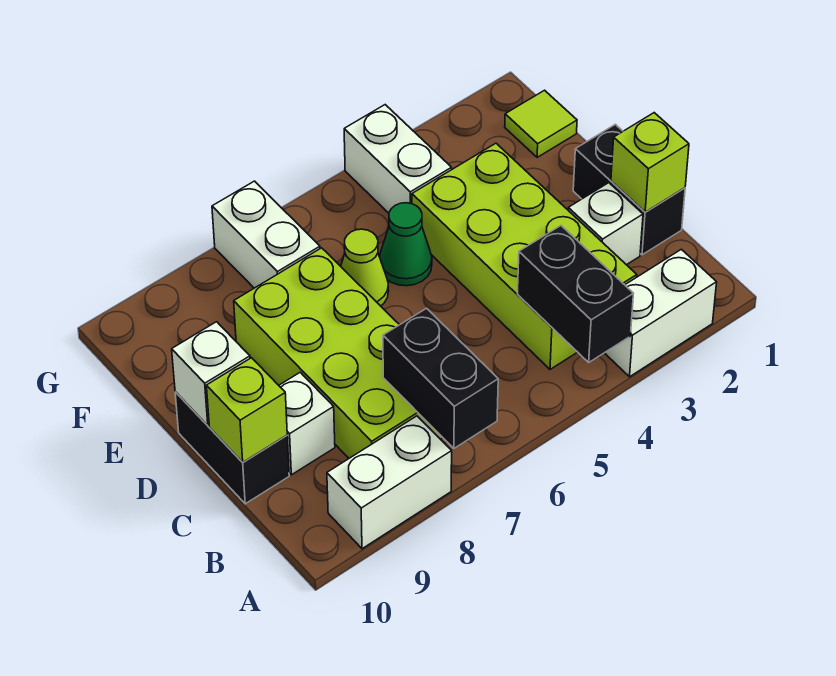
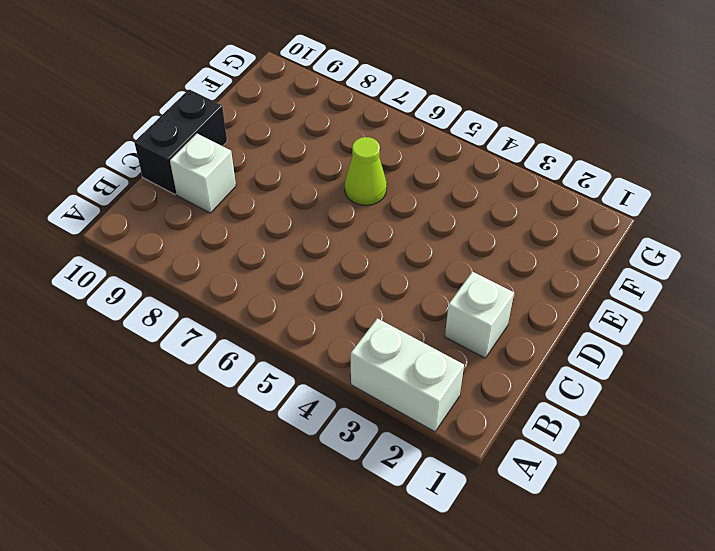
none -> white 1x2 brick [327,416,452,549]
none -> lime 2x4 brick [412,143,637,369]
none -> lime 2x4 brick [234,248,443,458]

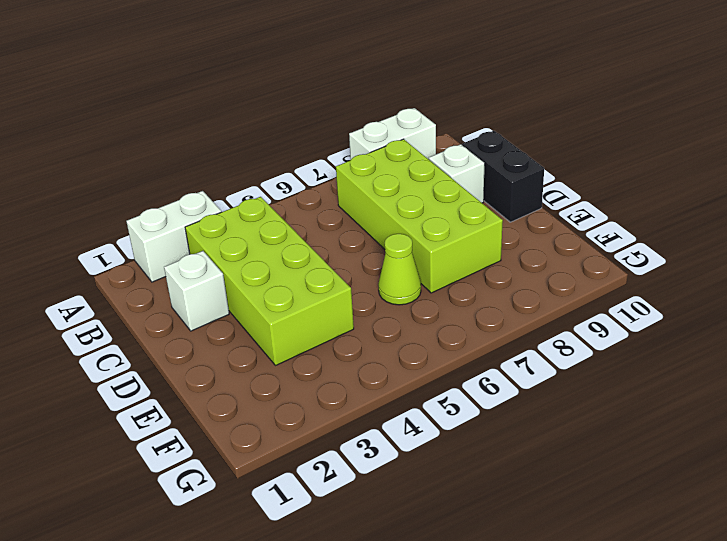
none -> black 1x2 brick [573,124,685,255]
none -> green 1x1 cone [380,203,432,286]
none -> lime 1x1 tile [505,90,577,157]

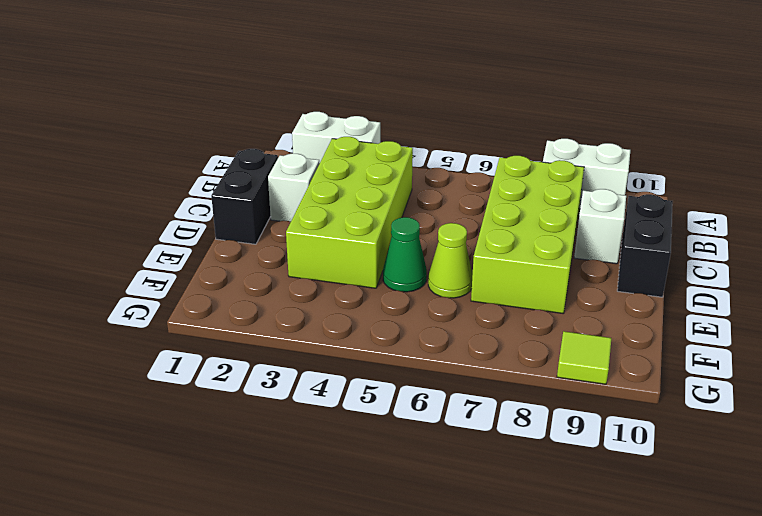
lime 1x1 tile [557,331,611,384] -> lime 1x1 tile moved to [505,90,577,157]
none -> white 1x2 brick [344,105,452,213]
none -> white 1x2 brick [212,181,320,288]
none -> black 1x2 brick [518,226,633,362]

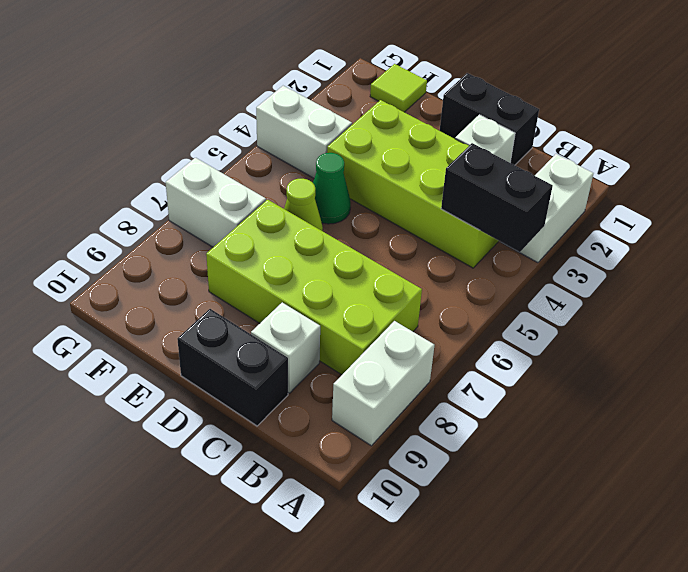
none -> black 1x2 brick [383,308,498,448]
none -> lime 1x1 brick [611,113,689,212]
none -> lime 1x1 brick [206,358,287,462]

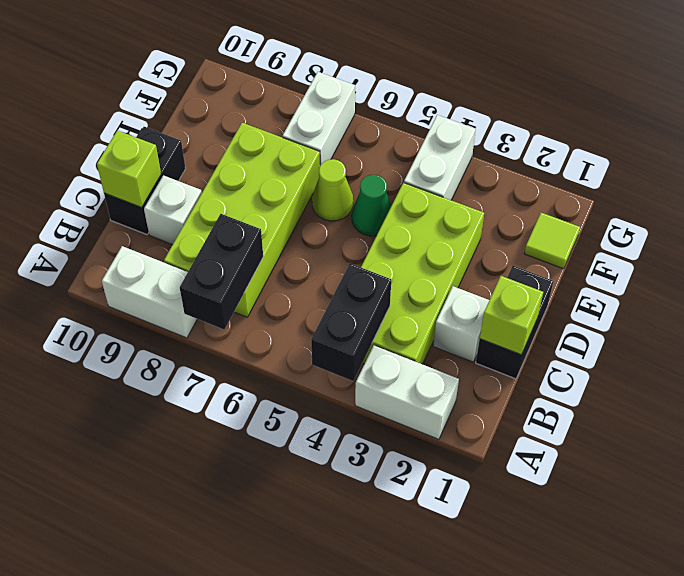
none -> white 1x1 brick [172,322,250,425]

